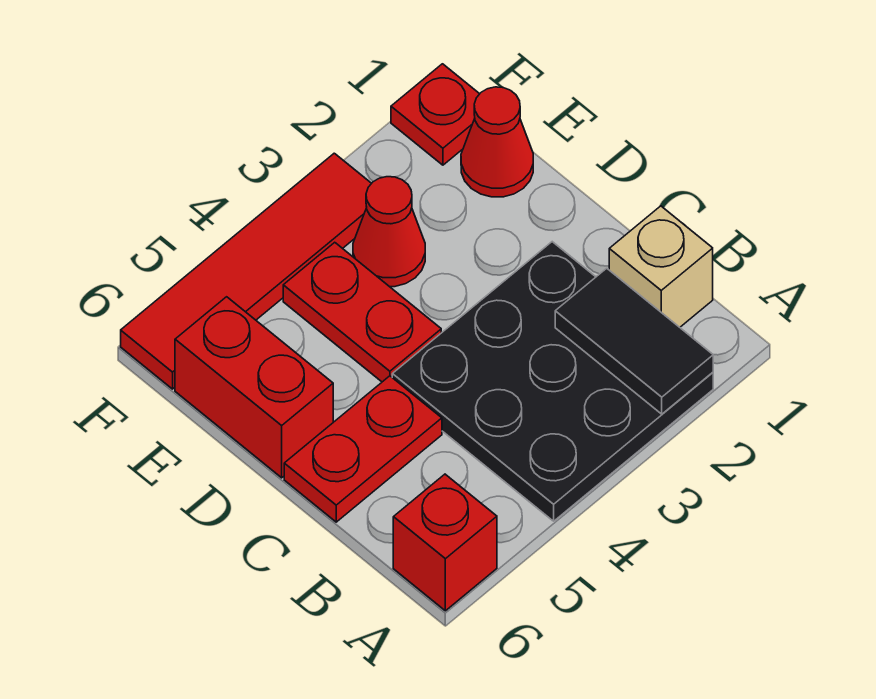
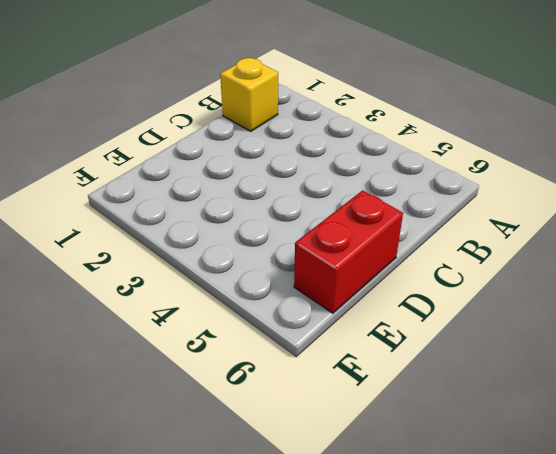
yellow 1x1 brick [220,58,278,131] -> tan 1x1 brick [609,206,713,327]
none -> black 3x3 plate [392,242,713,521]
none -> red 1x1 brick [393,474,497,611]

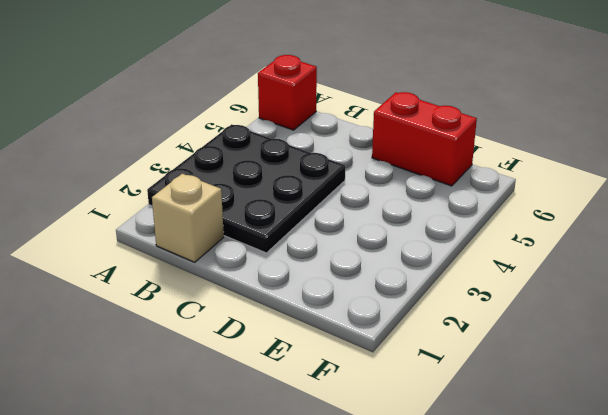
none -> red 1x2 plate [284,376,442,522]
none -> red 1x2 plate [283,242,441,382]

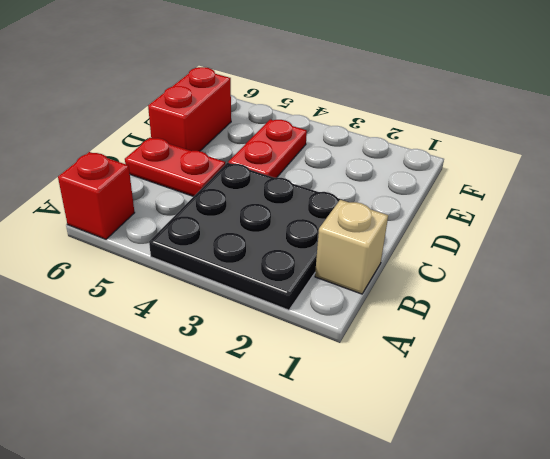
none -> red 1x1 cone [461,87,533,197]
none -> red 1x1 cone [353,177,425,287]

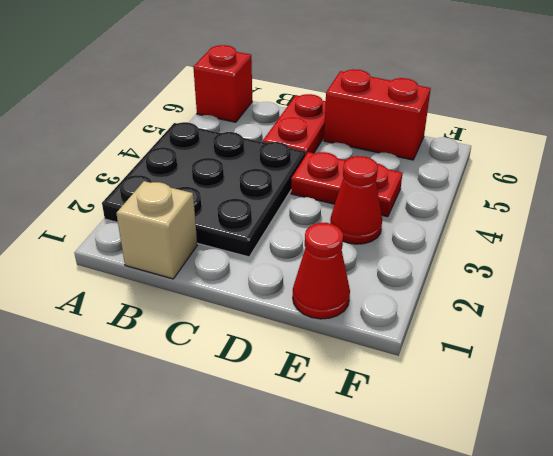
none -> red 1x1 plate [391,64,479,165]
none -> red 1x4 tile [121,153,372,389]

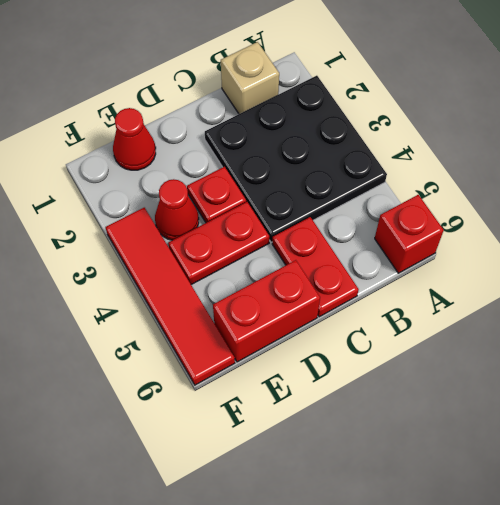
red 1x1 plate [187,167,246,223] -> red 1x1 plate moved to [391,64,479,165]
none -> black 1x2 tile [555,268,713,414]

